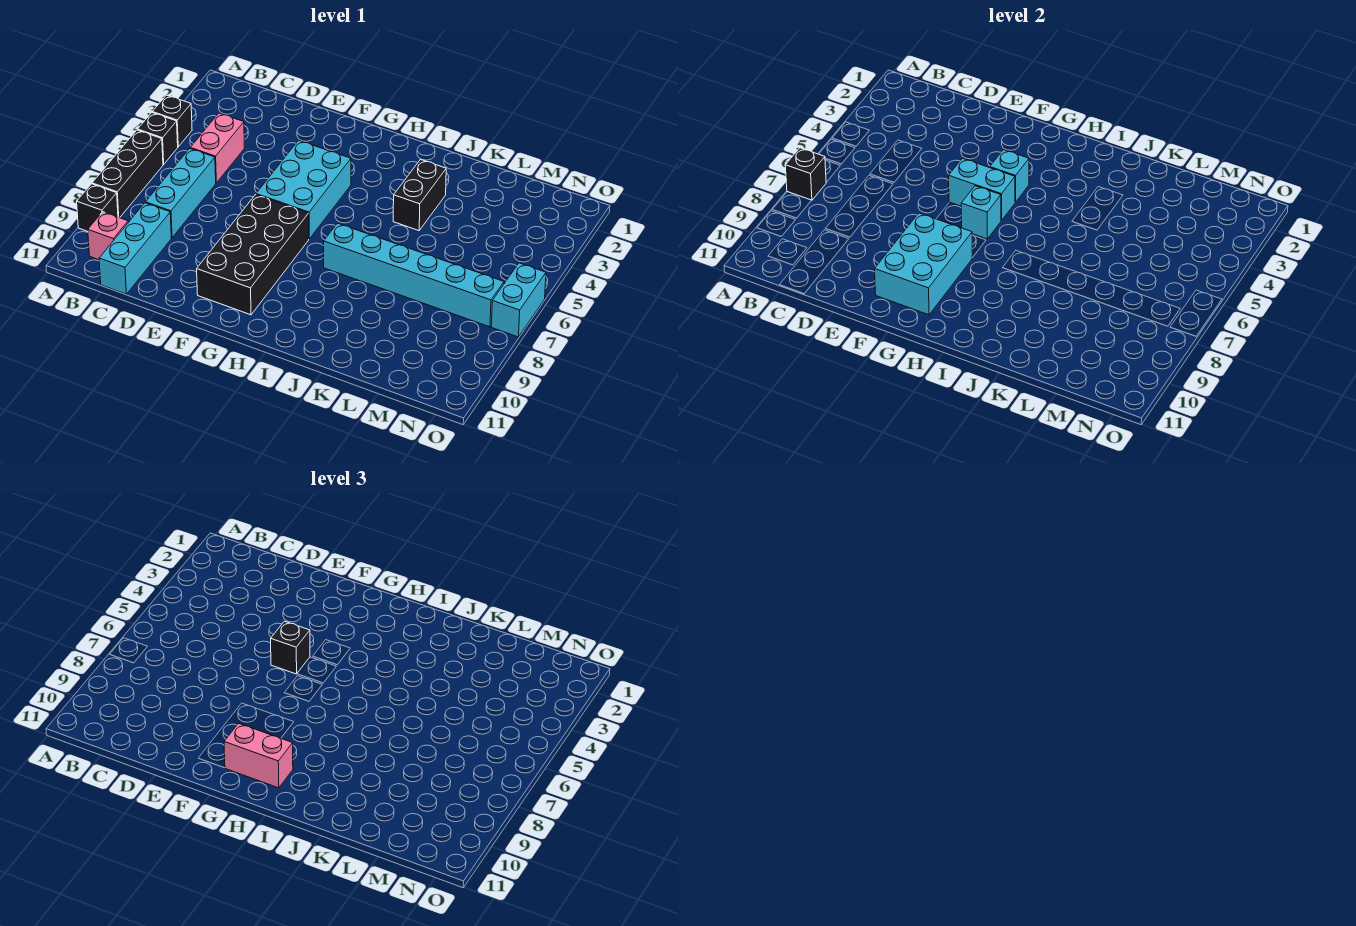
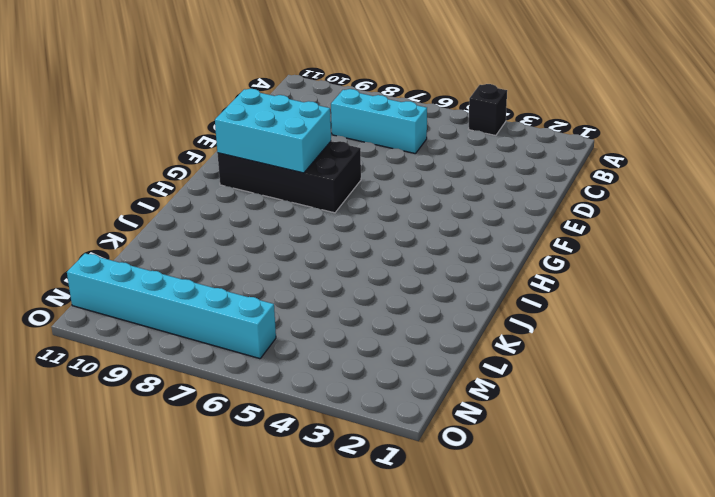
cyan 1x6 brick [67,253,276,359] -> cyan 1x6 brick turned to [324,223,504,327]
none -> black 1x1 brick [138,113,178,164]
none -> black 1x3 brick [92,130,163,218]
none -> black 1x1 brick [77,184,118,231]

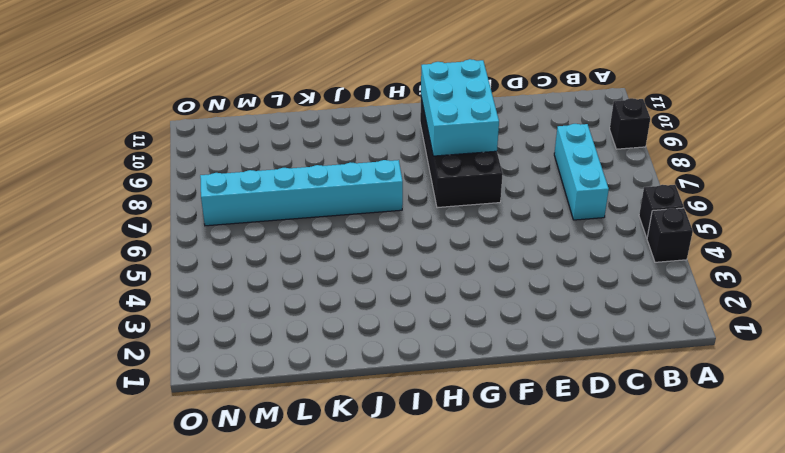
none -> black 1x3 brick [92,130,163,218]
none -> pink 1x1 brick [88,212,128,260]
none -> pink 1x2 brick [190,113,245,183]

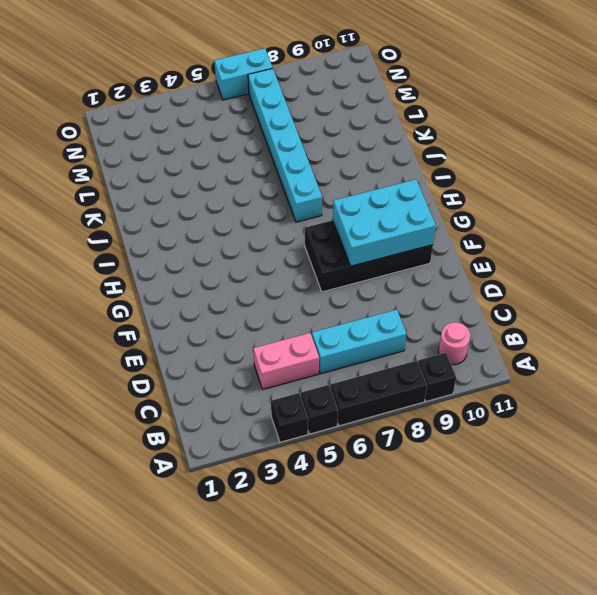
pink 1x1 round brick [438,322,470,365] -> pink 1x1 brick [88,212,128,260]
none -> cyan 1x3 brick [99,203,171,294]
none -> cyan 2x3 brick [256,140,351,239]
none -> black 1x2 brick [393,160,446,231]

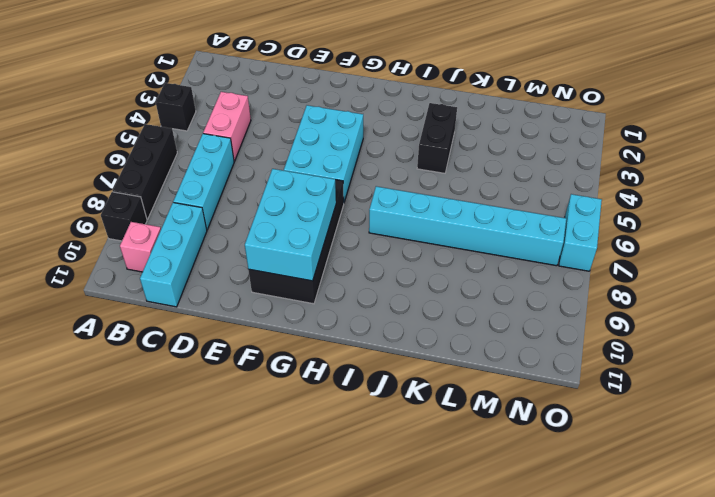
none -> black 1x1 brick [138,113,178,164]
none -> black 1x1 brick [785,148,826,200]
none -> cyan 1x2 brick [949,158,1015,220]

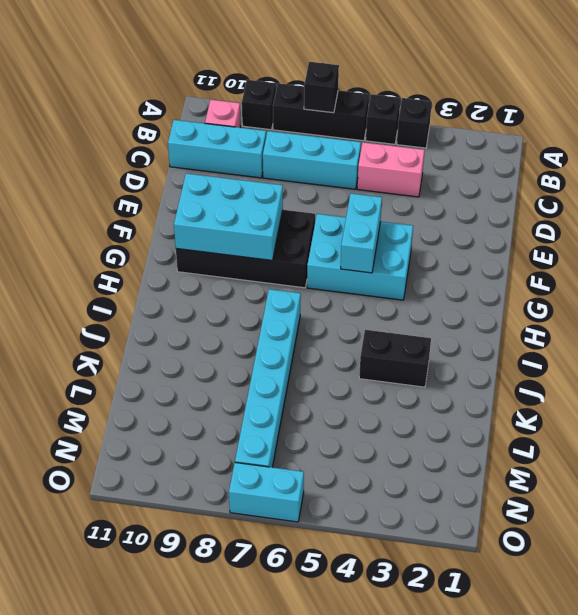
none -> cyan 1x1 brick [990,150,1029,202]
none -> cyan 1x1 brick [961,186,1001,239]
none -> black 1x1 brick [271,621,310,674]

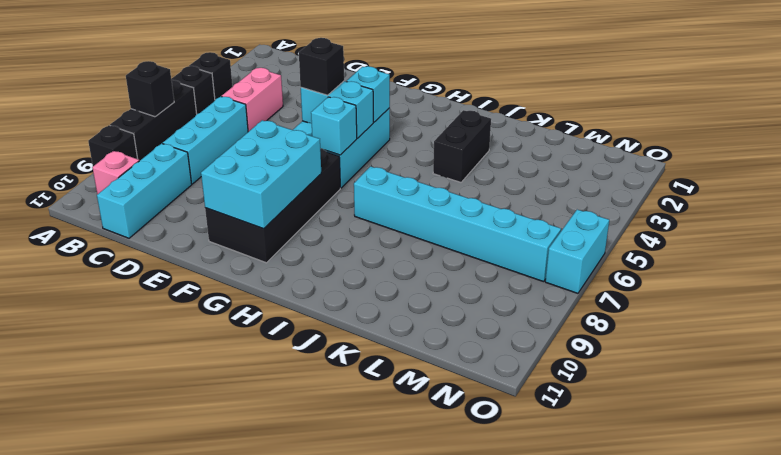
none -> pink 1x2 brick [224,723,293,788]

